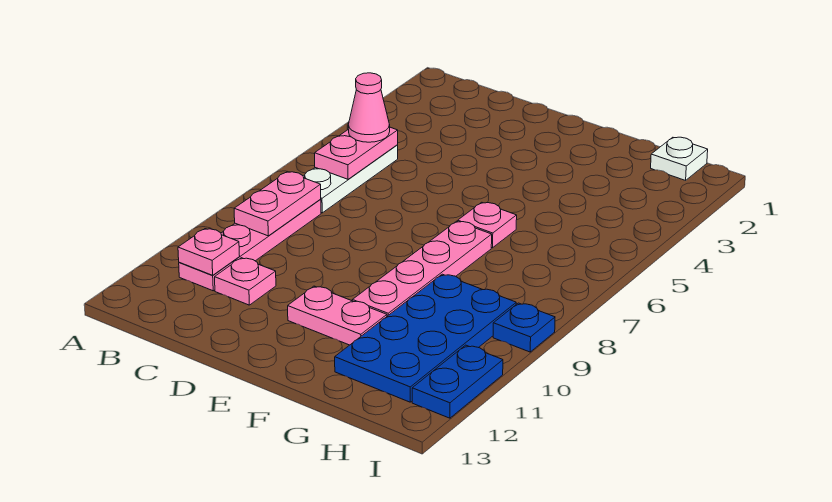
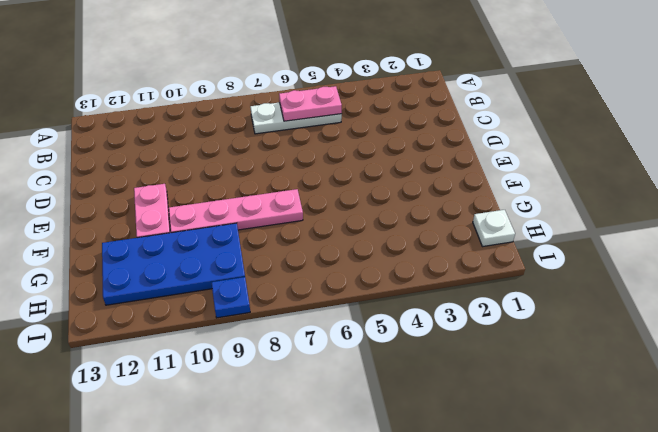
none -> pink 1x4 plate [179,199,321,291]
none -> pink 1x1 plate [215,258,276,305]
none -> pink 1x1 plate [458,202,517,248]

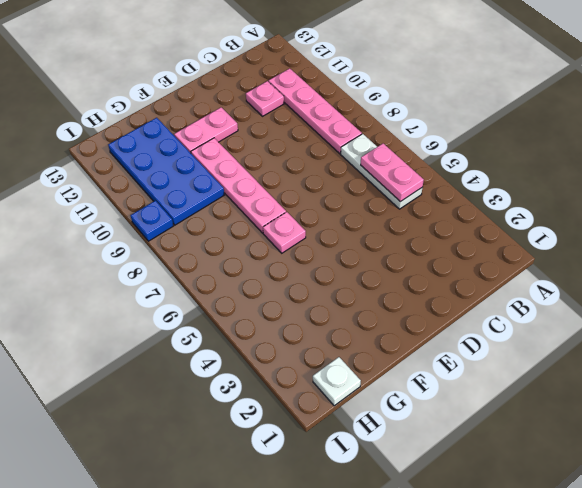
none -> blue 1x2 plate [412,345,503,418]
none -> pink 1x2 plate [234,172,321,236]
none -> pink 1x1 plate [178,229,240,275]

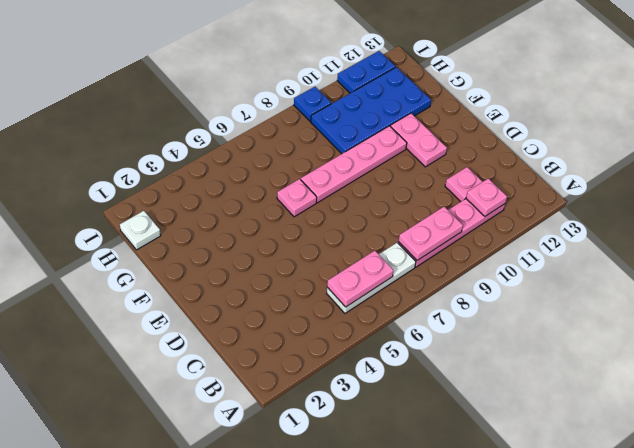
none -> pink 1x1 cone [348,73,390,142]

